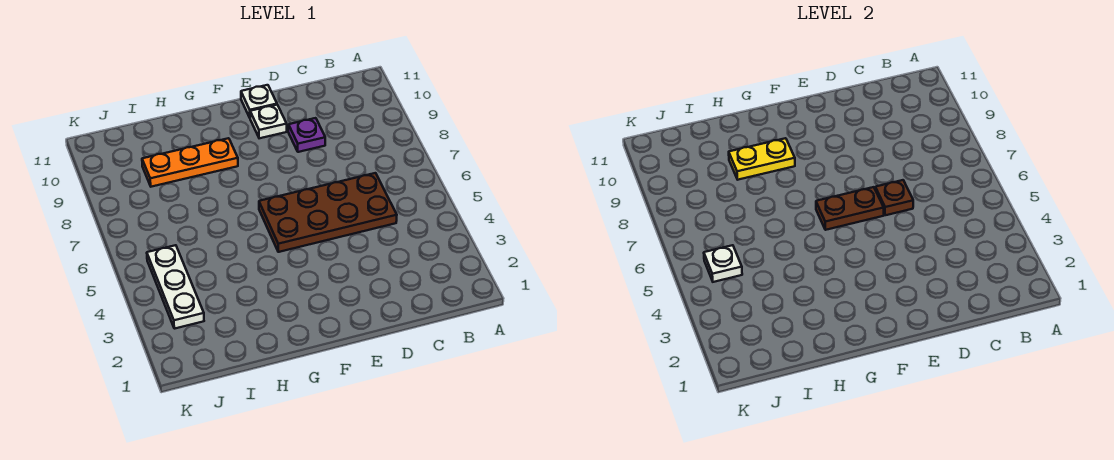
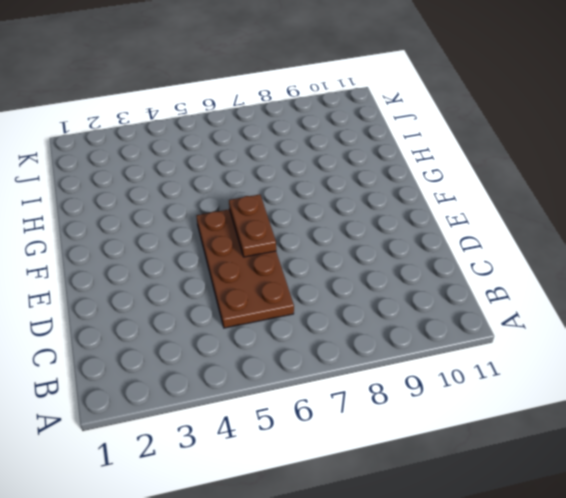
none -> purple 1x1 plate [288,118,325,152]
none -> white 1x1 plate [250,105,287,138]

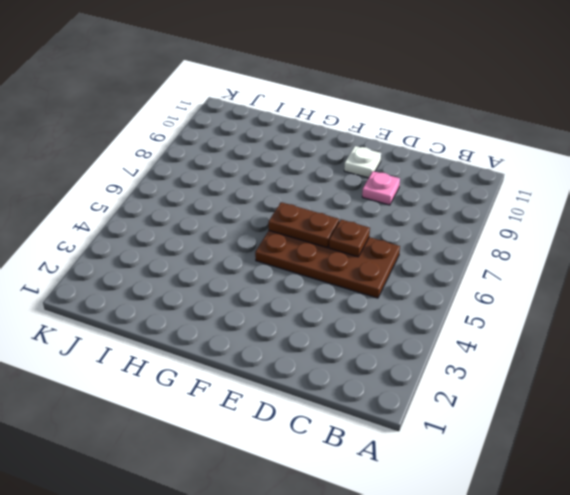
pink 1x1 plate [362,171,400,205] -> purple 1x1 plate [288,118,325,152]
none -> white 1x1 plate [241,85,277,117]
none -> orange 1x3 plate [142,138,238,187]

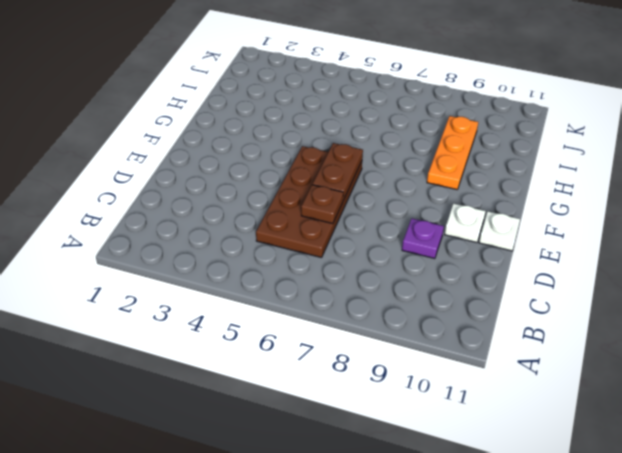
none -> white 1x3 plate [147,245,204,329]
none -> yellow 1x2 plate [729,138,795,180]

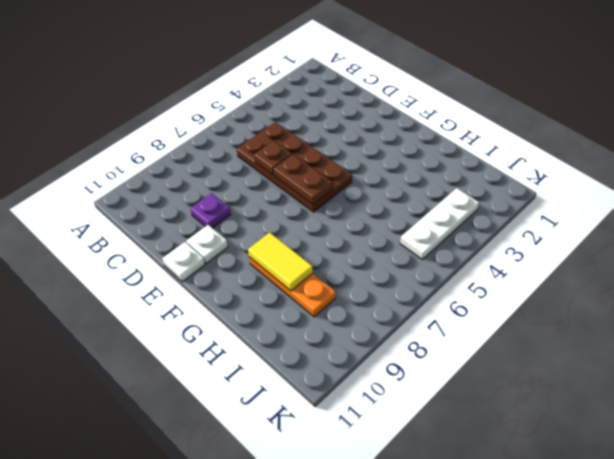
yellow 1x2 tile [248,232,313,291] -> yellow 1x2 plate [729,138,795,180]
none -> white 1x1 plate [704,245,742,282]

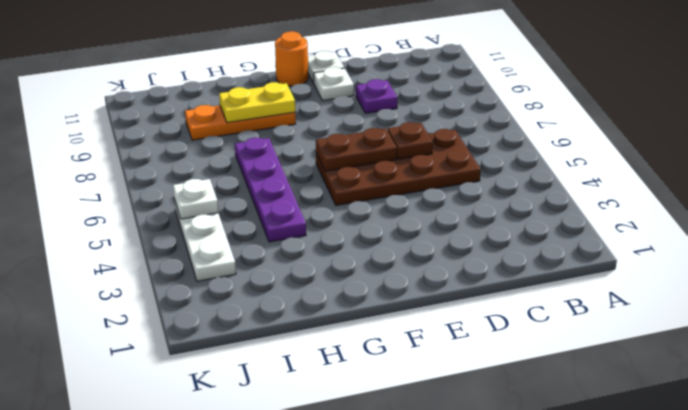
orange 1x1 round brick [275,31,308,86] -> none
purple 1x4 plate [235,138,306,242] -> none

